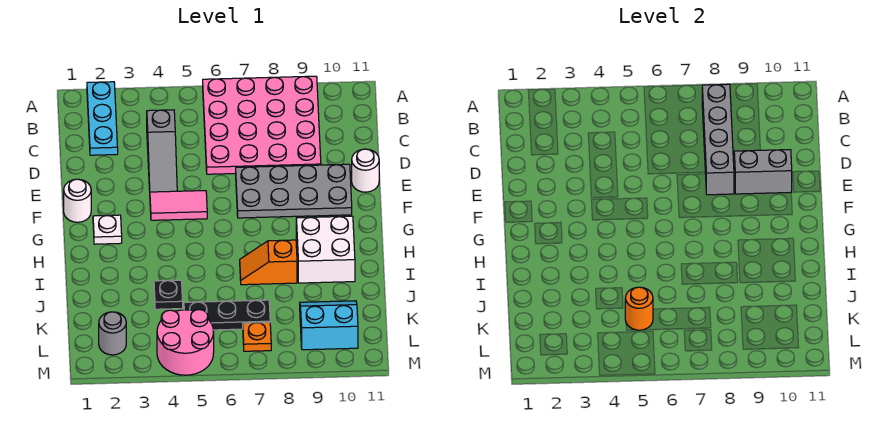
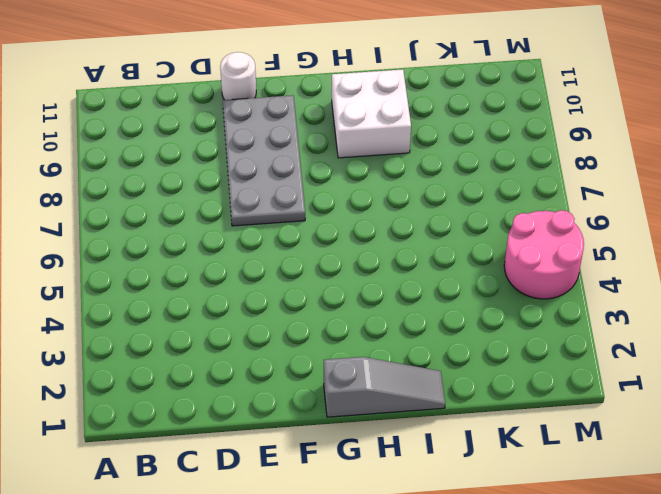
grey 1x3 slope [324,357,445,417] -> grey 1x3 slope moved to [147,110,177,192]
none -> cyan 1x3 plate [87,82,118,155]
none -> pink 4x4 plate [203,76,321,174]
none -> white 1x1 round brick [64,179,91,222]

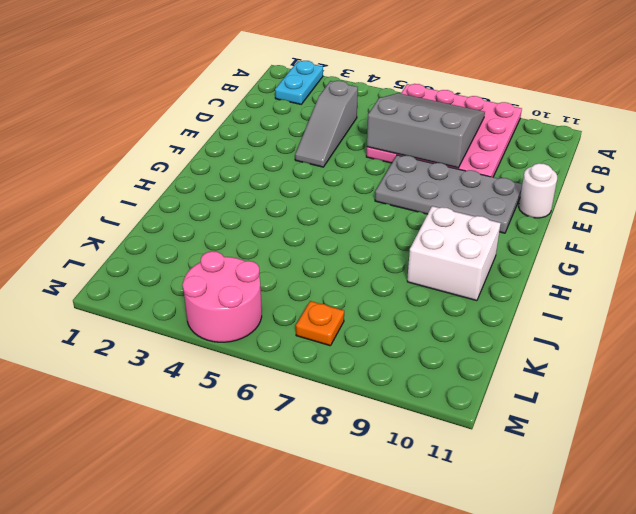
cyan 1x2 plate [275,61,323,104] -> cyan 1x3 plate [87,82,118,155]
grey 3x3 slope [367,93,485,168] -> grey 1x4 brick [702,84,734,195]
none -> white 1x1 round brick [64,179,91,222]
none -> pink 1x2 tile [150,191,207,220]
none -> white 1x1 plate [93,215,122,244]

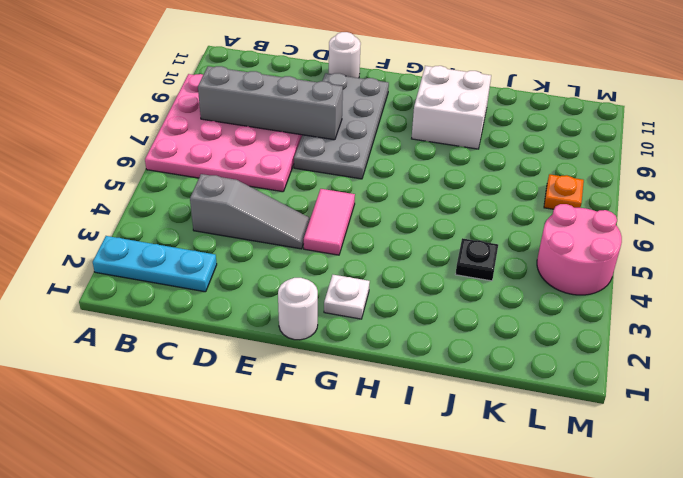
none -> orange 1x2 slope [240,240,297,285]
none -> black 1x3 plate [184,300,270,330]
none -> cyan 2x2 slope [300,301,358,350]

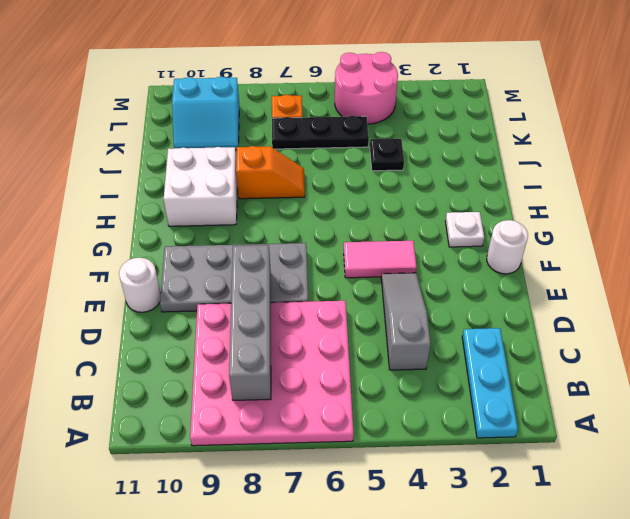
none -> grey 1x1 round brick [99,312,126,355]
none -> grey 1x2 brick [734,150,792,194]
none -> orange 1x1 round brick [625,287,653,330]

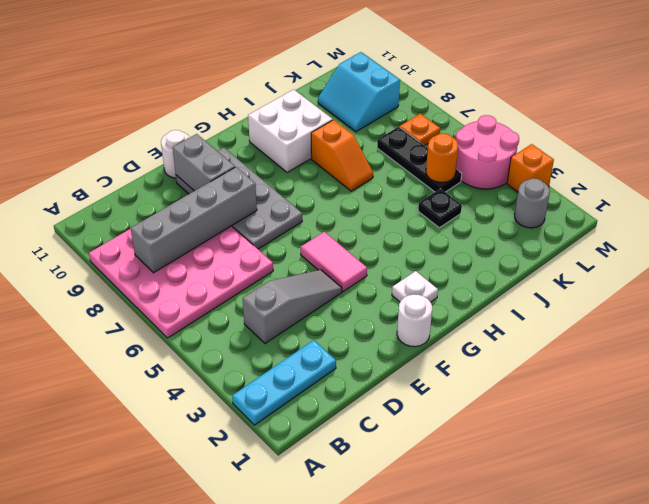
orange 1x1 brick [507,144,554,192] -> none

